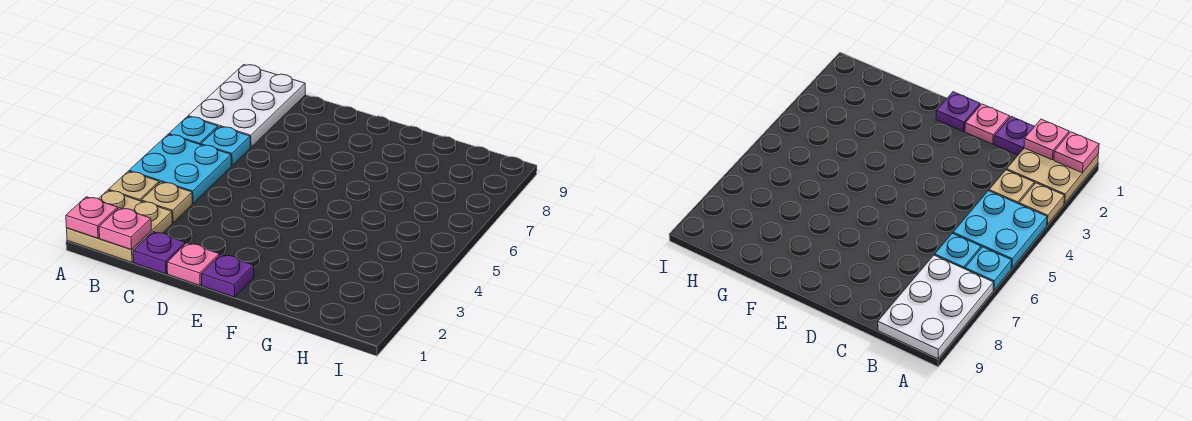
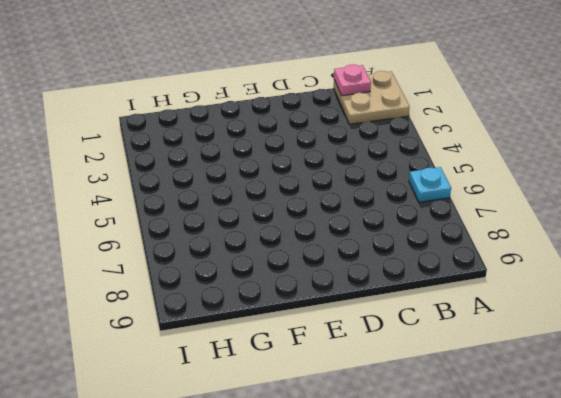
none -> tan 1x1 plate [109,171,159,201]
none -> cyan 2x2 plate [129,135,231,203]
none -> white 2x3 plate [188,65,305,147]

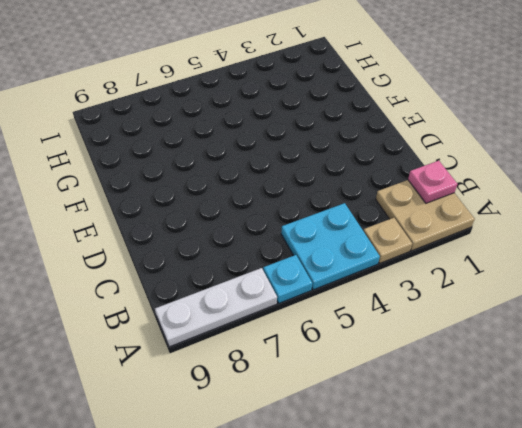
white 1x3 plate [155,268,277,347] -> white 2x3 plate [188,65,305,147]
none -> tan 1x1 plate [141,182,192,222]
none -> cyan 1x1 plate [201,127,250,165]
none -> purple 1x1 plate [133,232,185,274]

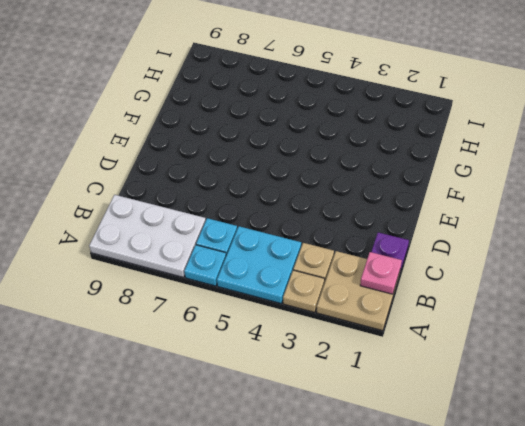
none -> pink 1x1 plate [167,243,219,285]
none -> purple 1x1 plate [202,254,254,297]
none -> pink 1x1 plate [66,197,118,238]

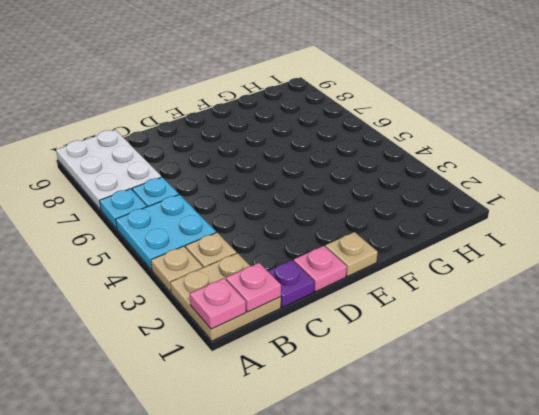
tan 1x1 plate [325,232,378,277] -> purple 1x1 plate [202,254,254,297]

